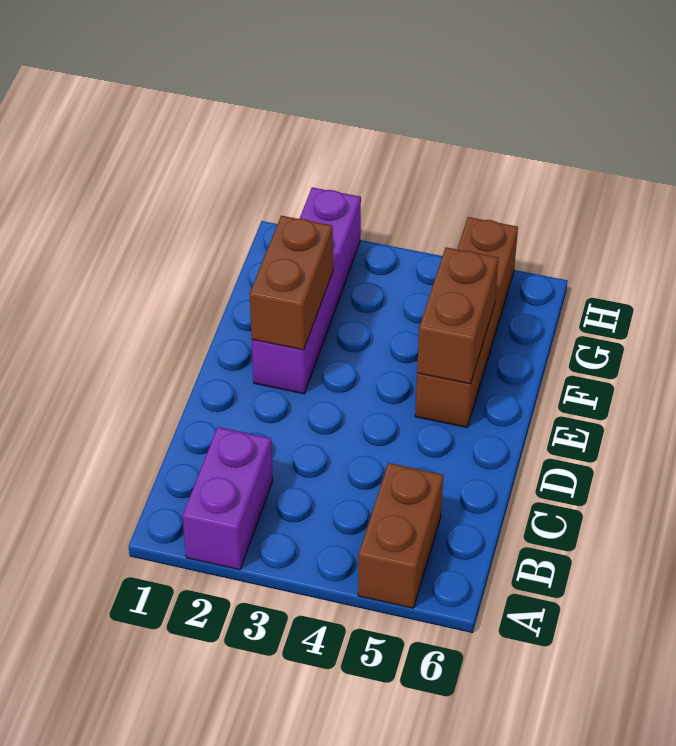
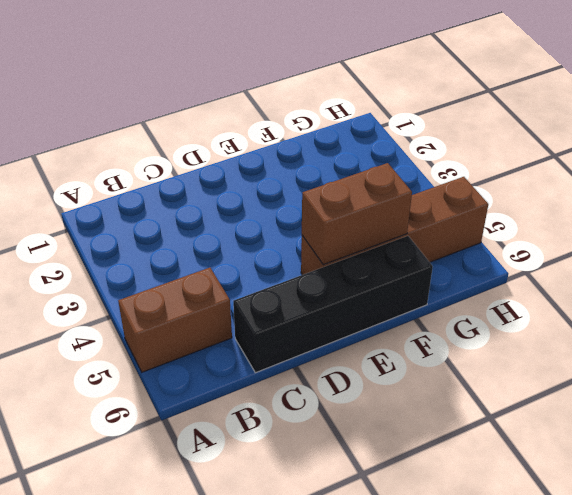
black 1x4 brick [233,236,433,373] -> none
none -> purple 1x2 brick [183,427,273,570]
none -> purple 1x4 brick [252,187,361,394]

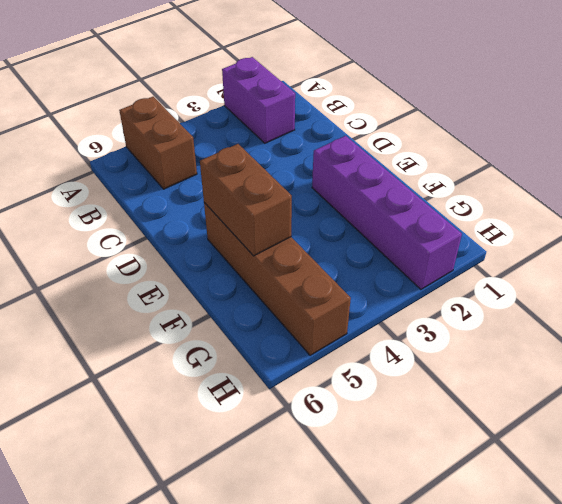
none -> brown 1x2 brick [250,216,333,350]

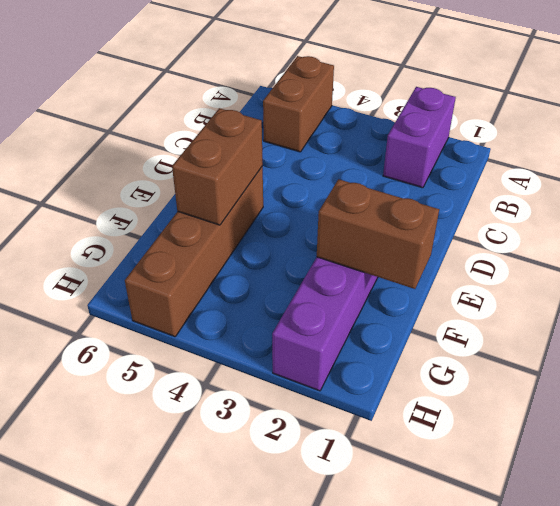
brown 1x2 brick [317,179,439,289] -> brown 1x2 brick turned to [250,216,333,350]

